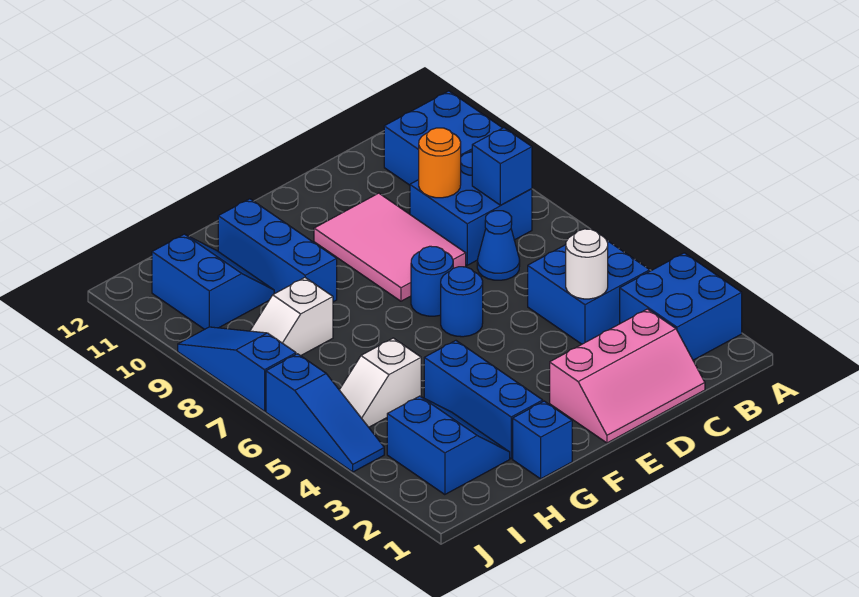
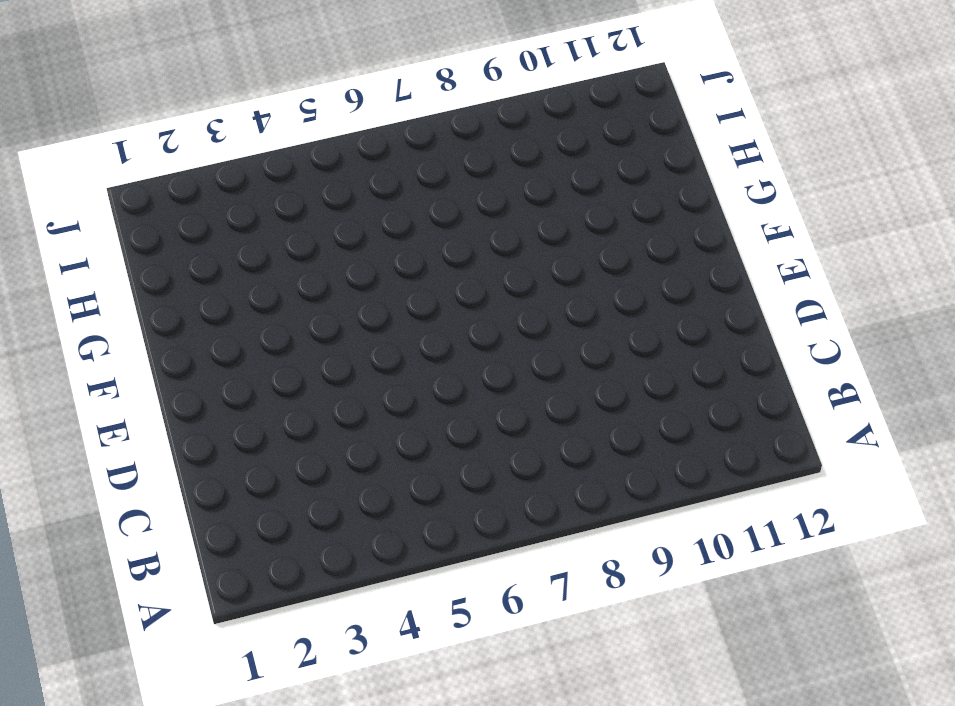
none -> blue 2x2 brick [620,253,742,360]
none -> blue 2x2 brick [384,91,502,185]
none -> blue 2x2 brick [528,241,650,344]

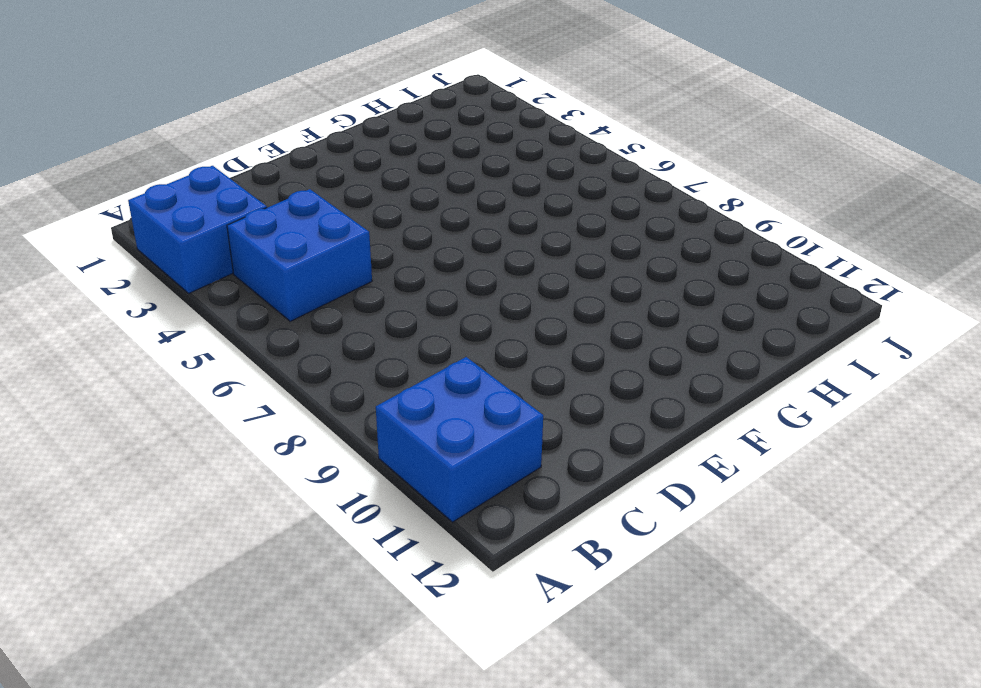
none -> blue 2x2 brick [410,151,532,265]
none -> pink 2x3 slope [550,309,705,443]
none -> blue 1x1 cone [477,211,520,280]

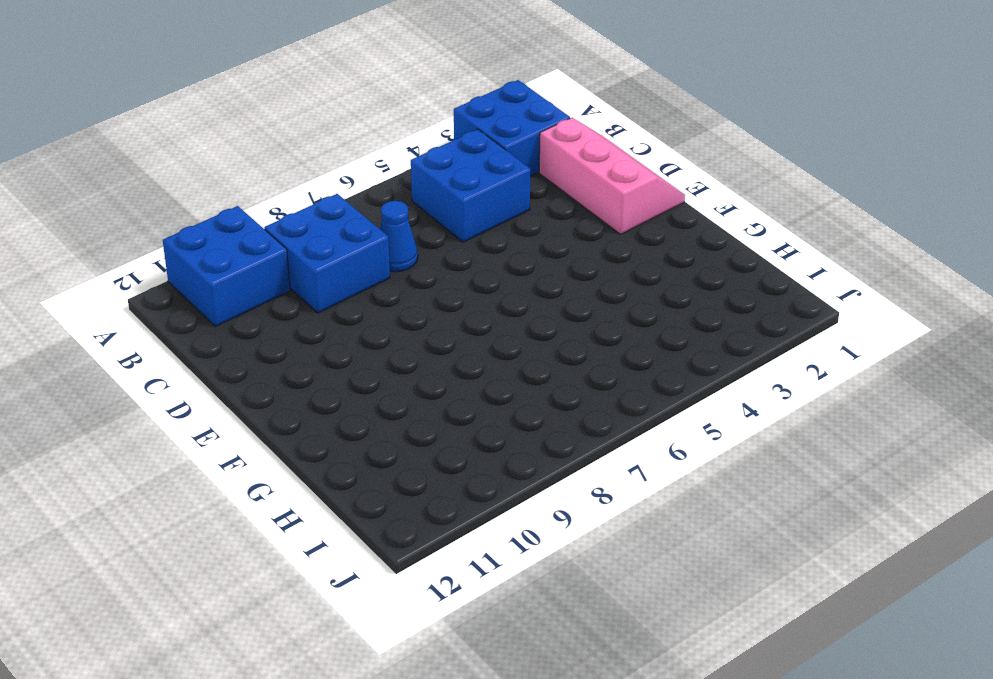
none -> pink 2x3 tile [314,193,466,301]
none -> blue 1x1 round brick [441,267,483,337]
none -> blue 1x1 round brick [411,246,453,316]

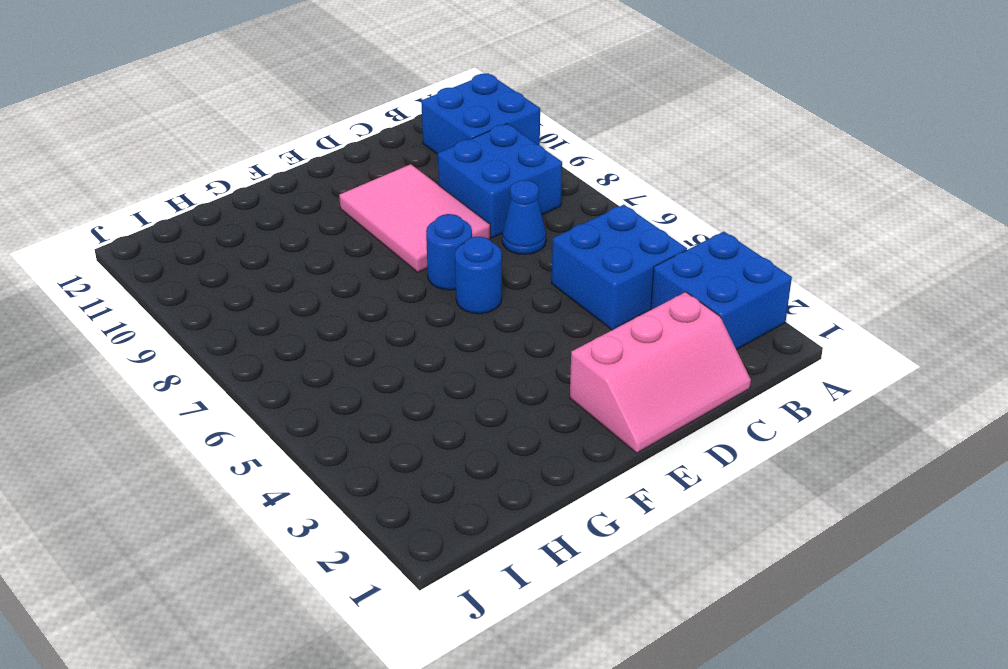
none -> blue 1x1 brick [513,401,572,479]
none -> blue 1x3 brick [424,341,543,459]
none -> blue 1x3 brick [218,199,337,302]

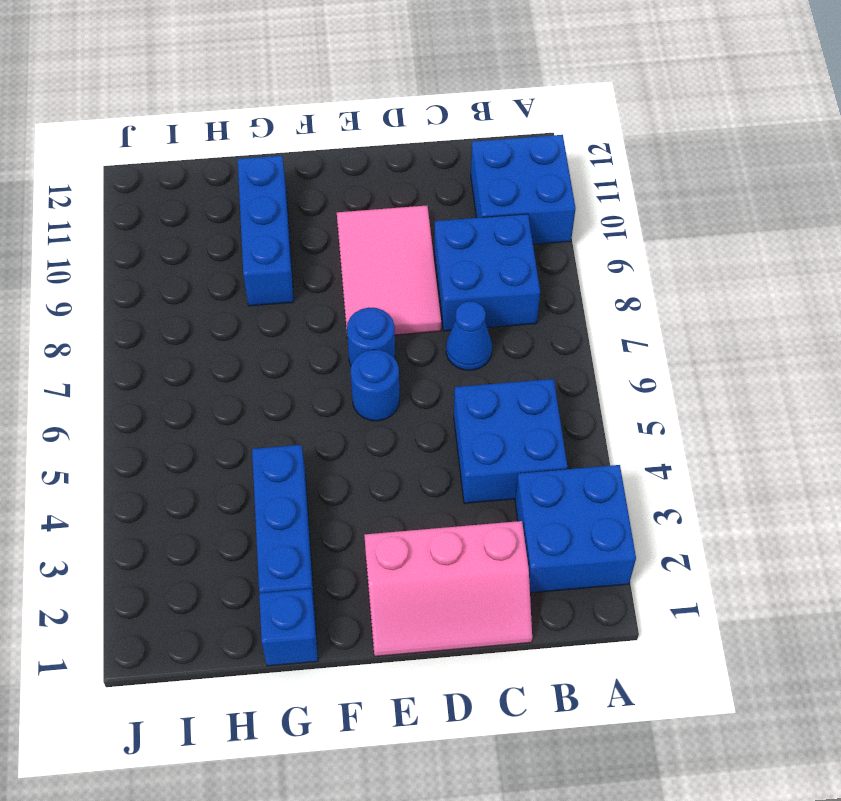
none -> blue 2x2 slope [387,396,510,495]
none -> white 1x2 slope [340,338,421,427]
none -> white 1x2 slope [250,278,333,356]

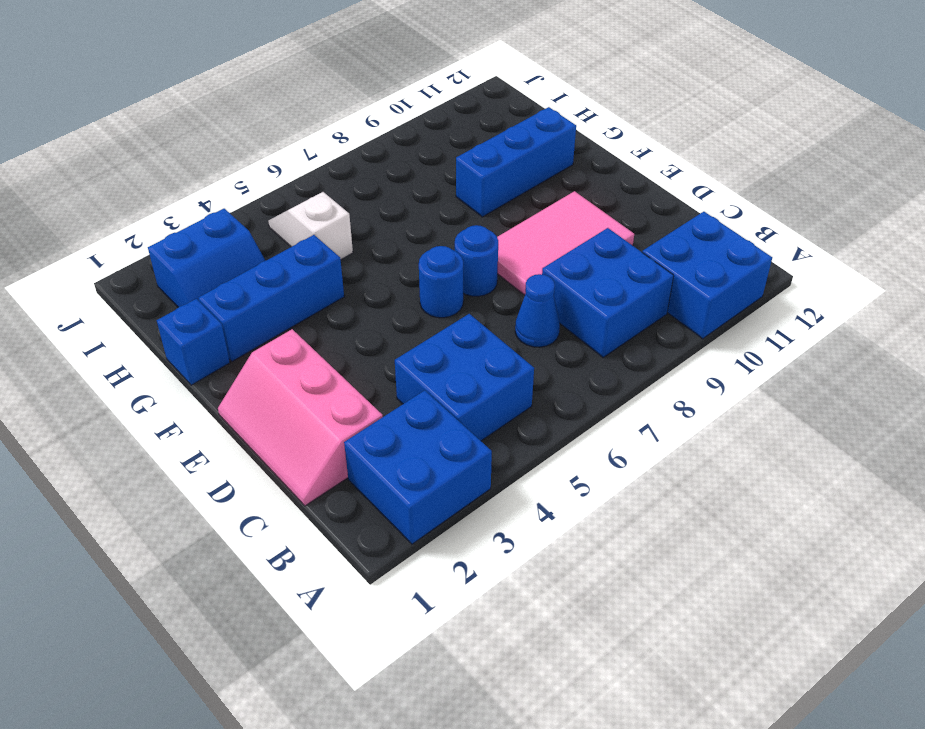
none -> white 1x2 slope [250,278,333,356]
none -> blue 2x2 slope [152,234,274,329]
none -> blue 1x3 slope [266,354,384,472]

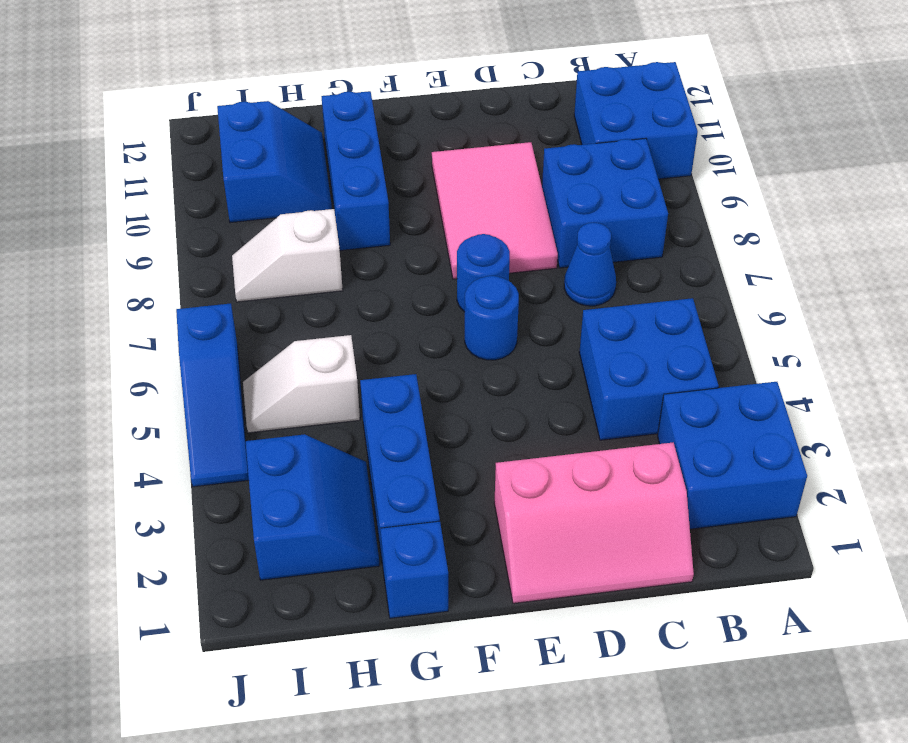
none -> blue 1x3 slope [178,327,296,411]
none -> blue 1x1 brick [472,128,532,205]
none -> white 1x1 round brick [566,229,608,299]

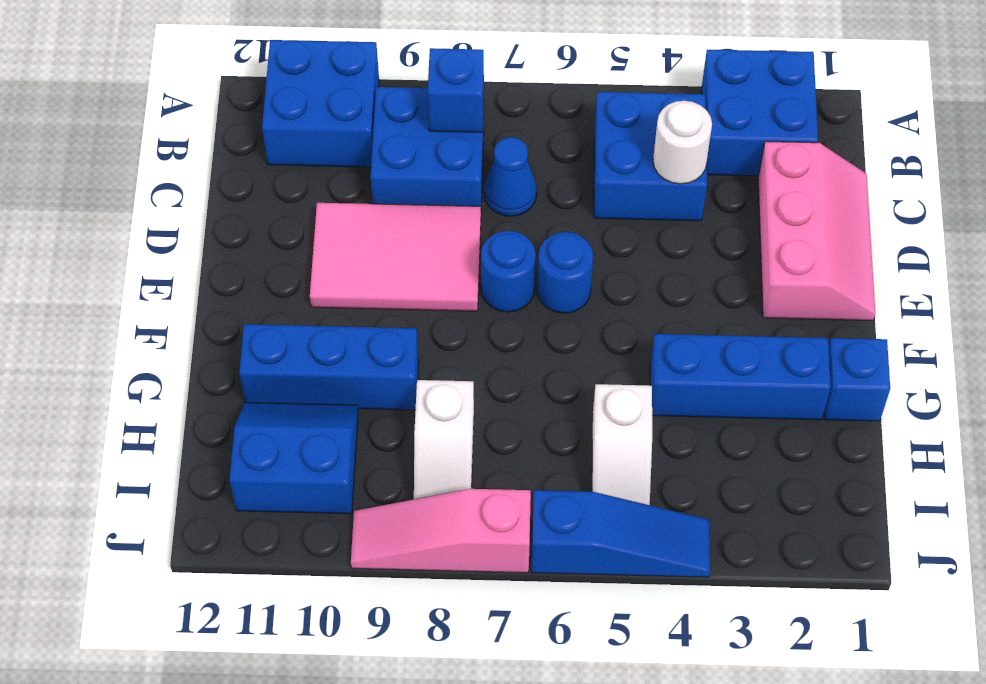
pink 1x3 slope [351,489,531,573] -> blue 1x3 slope [178,327,296,411]
none -> blue 2x2 slope [387,396,510,495]
none -> orange 1x1 round brick [419,128,461,198]

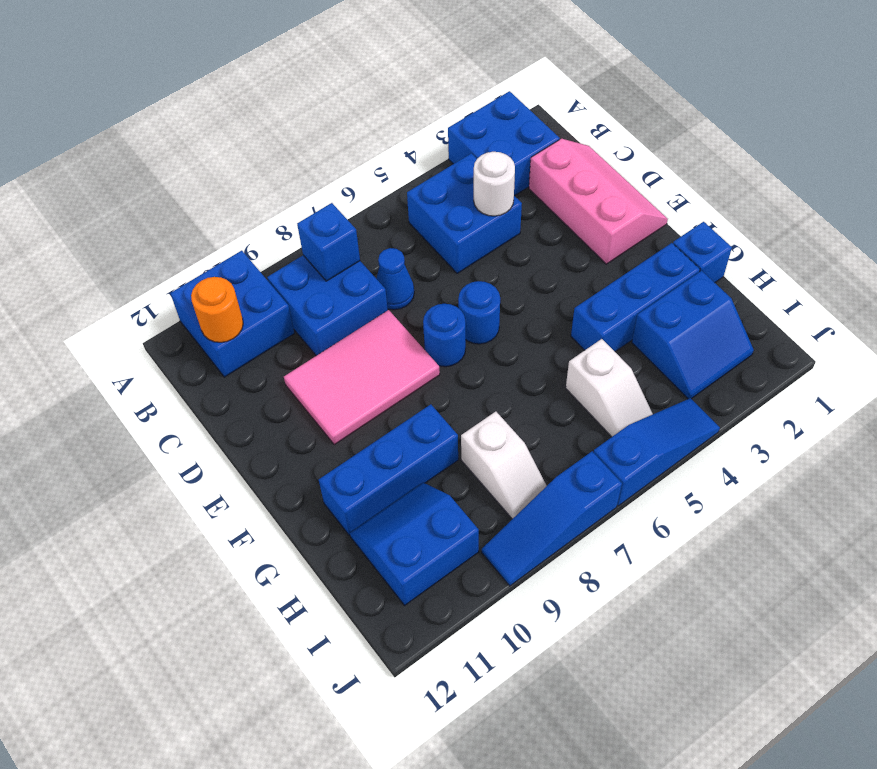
orange 1x1 round brick [191,277,243,342] -> orange 1x1 round brick moved to [419,128,461,198]
blue 2x2 slope [632,271,754,399] -> blue 2x2 slope turned to [387,396,510,495]

